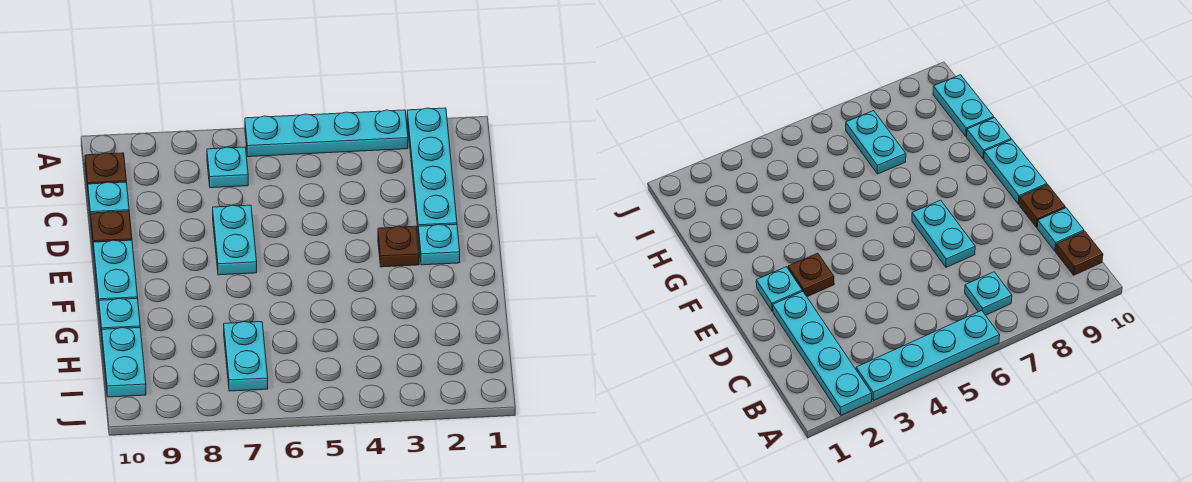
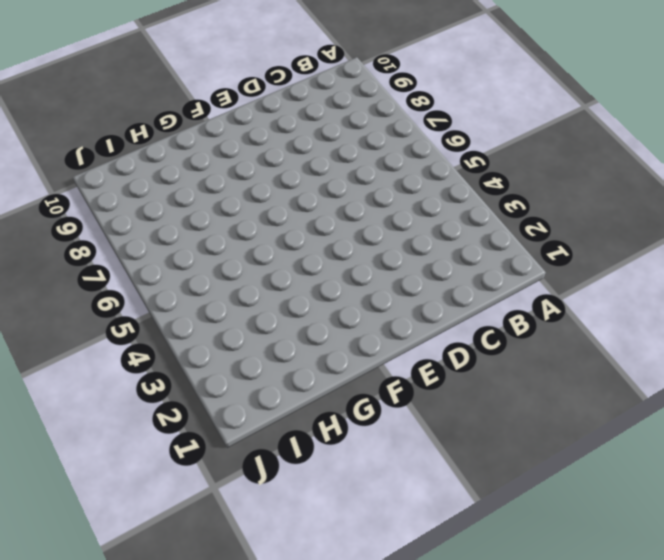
none -> cyan 1x4 plate [407,108,457,227]
none -> cyan 1x4 plate [245,110,408,157]
none -> cyan 1x1 plate [207,147,248,188]

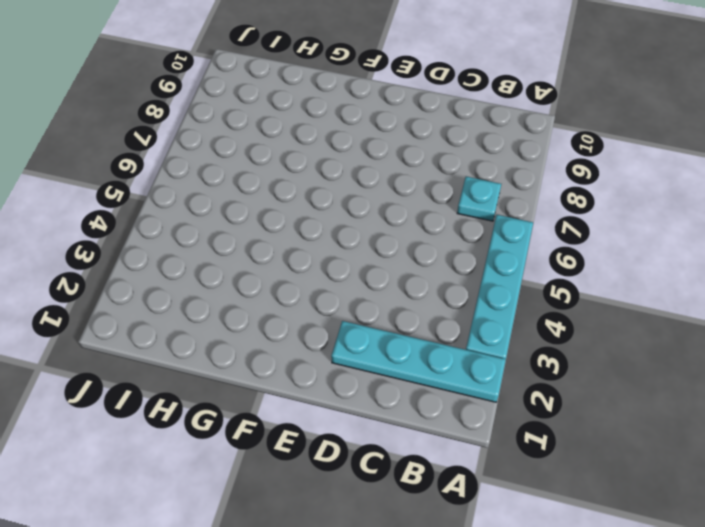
none -> brown 1x1 plate [85,153,126,191]
none -> cyan 1x1 plate [88,182,129,222]
none -> cyan 1x2 plate [213,205,257,275]

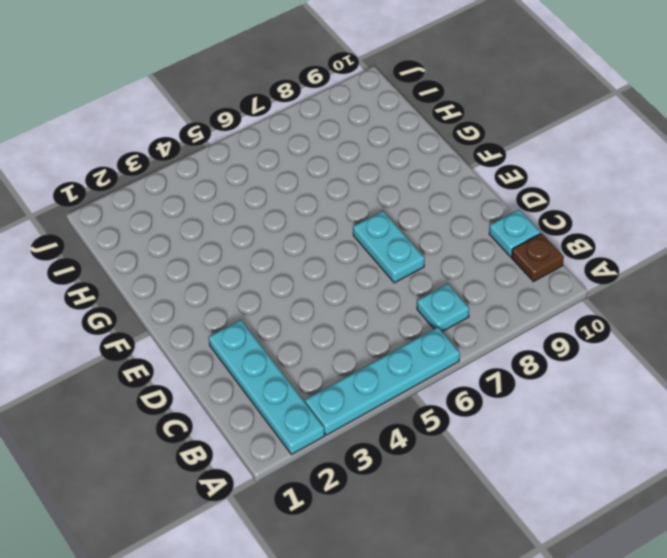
none -> brown 1x1 plate [91,211,132,243]
none -> cyan 1x1 plate [418,224,460,265]
none -> brown 1x1 plate [378,226,419,267]

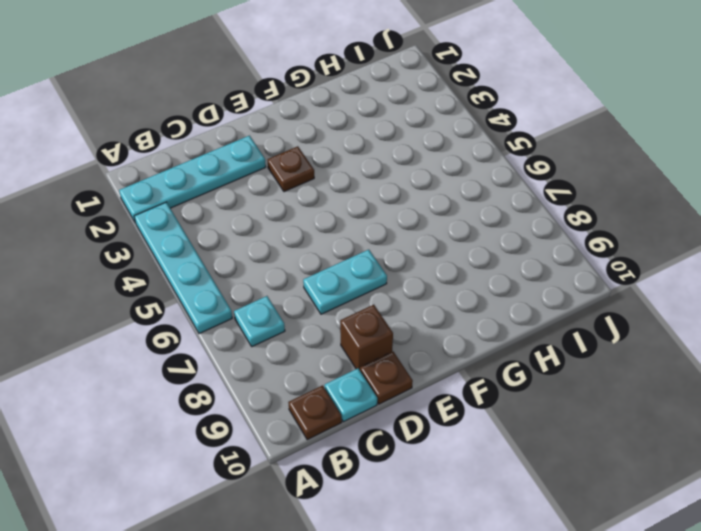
brown 1x1 brick [340,305,393,370] -> none
none -> cyan 1x1 plate [418,224,460,265]
none -> cyan 1x2 plate [93,240,138,306]
none -> cyan 1x1 plate [99,298,140,337]

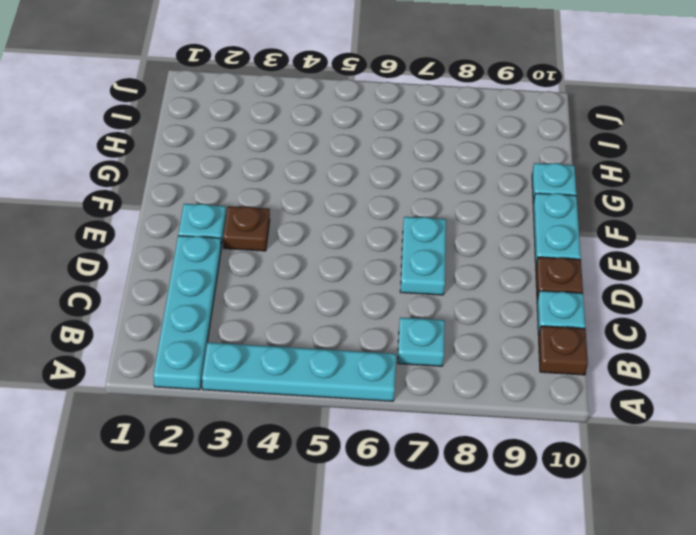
none -> cyan 1x2 plate [224,322,268,391]
none -> cyan 1x2 plate [102,328,146,397]

